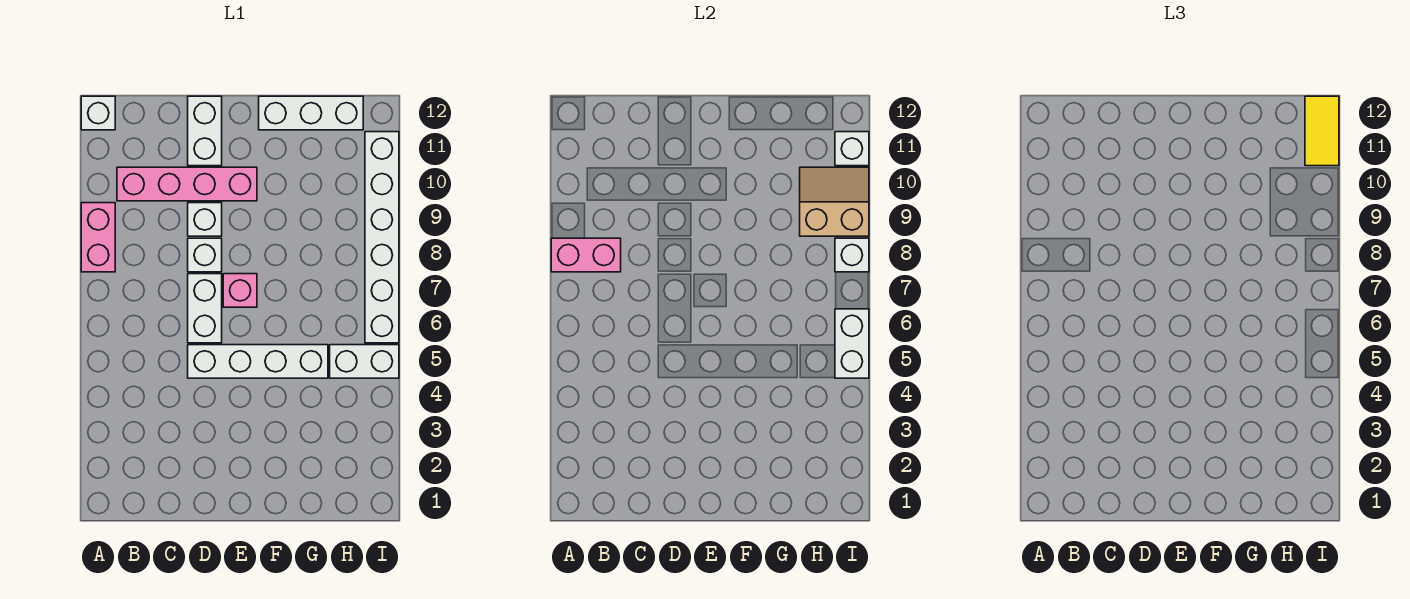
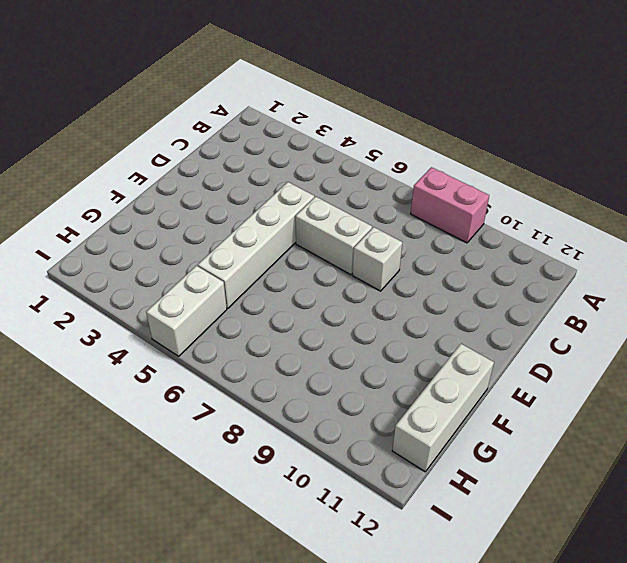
none -> white 1x1 brick [81,96,115,130]
none -> pink 1x4 brick [117,167,257,201]
none -> white 1x1 brick [188,203,222,236]

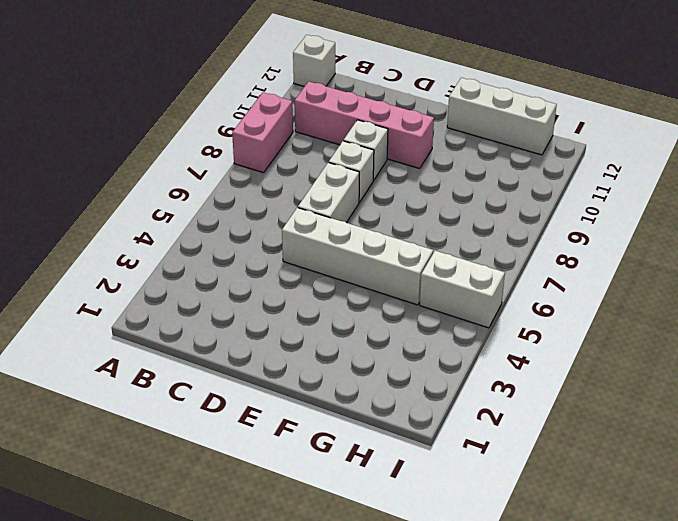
none -> white 1x2 brick [188,96,222,166]
none -> pink 1x1 brick [223,274,257,307]
none -> white 1x6 brick [365,132,399,343]

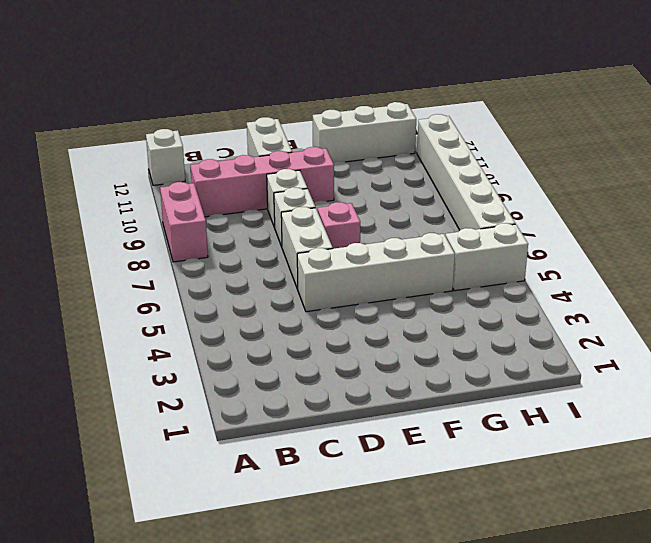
none -> pink 1x2 brick [551,238,621,272]
none -> tan 2x2 slope [800,167,869,236]
none -> white 1x2 brick [835,309,869,378]

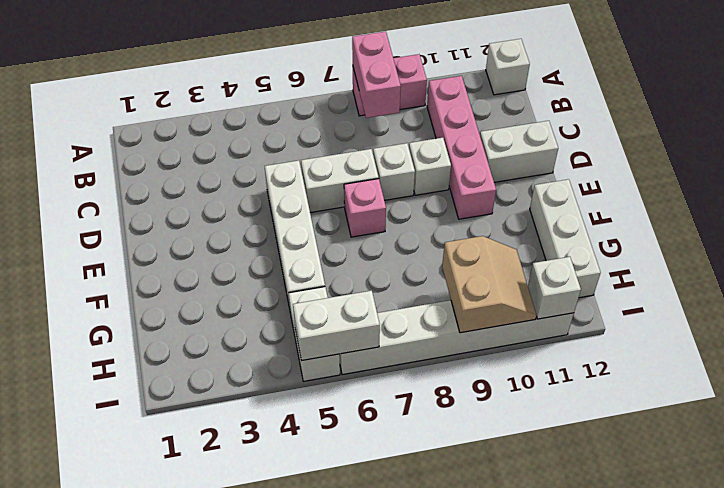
none -> white 1x1 brick [835,238,869,272]
none -> yellow 1x2 tile [1305,96,1339,166]

